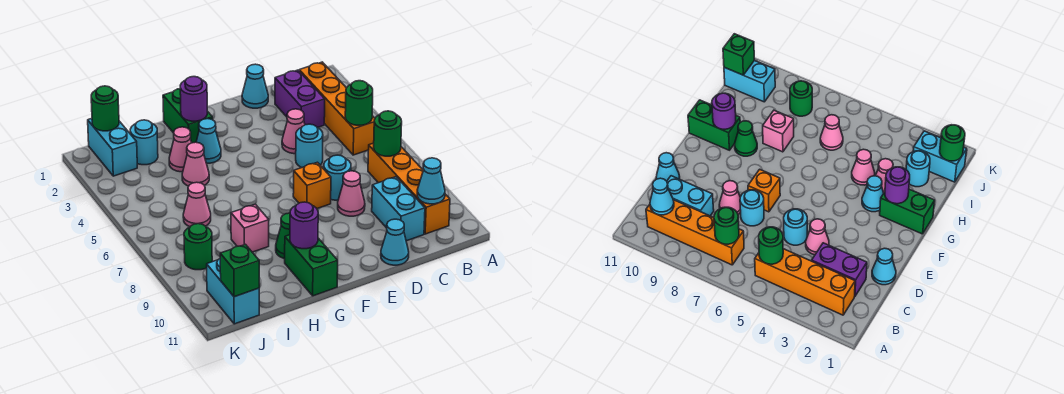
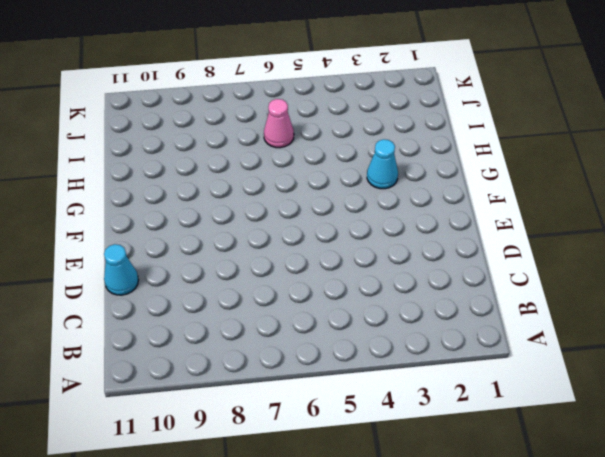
none -> orange 1x4 brick [299,62,375,155]
none -> orange 1x4 brick [368,143,450,234]
none -> purple 1x2 brick [275,70,325,128]
none -> cyan 1x2 brick [372,177,425,241]

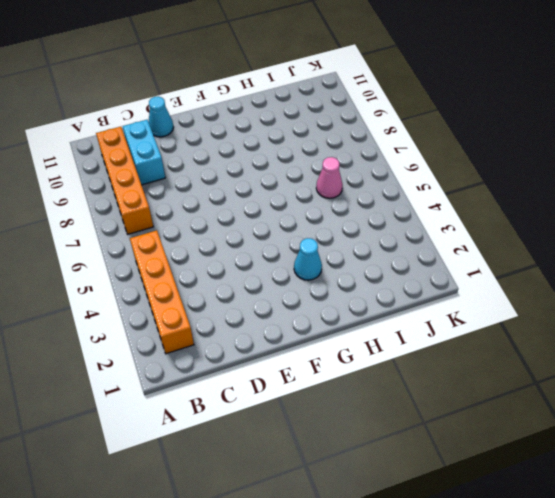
none -> purple 1x2 brick [275,70,325,128]
none -> cyan 1x1 cone [242,64,268,108]
none -> pink 1x1 cone [282,109,305,154]
none -> cyan 1x1 round brick [296,124,323,168]

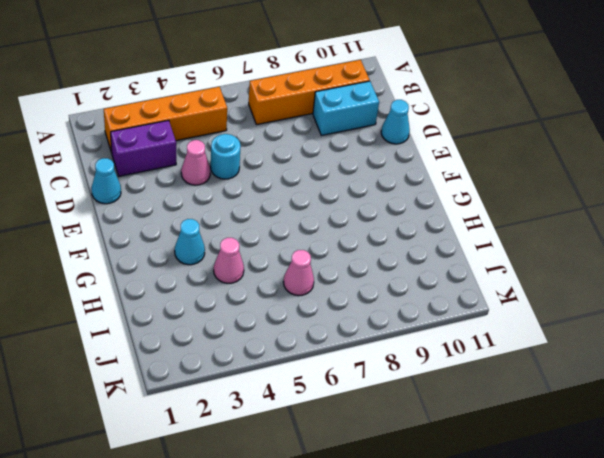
none -> cyan 1x1 round brick [324,155,351,200]
none -> pink 1x1 cone [338,171,365,216]
none -> orange 1x1 brick [293,162,331,208]
none -> green 1x2 brick [163,89,212,143]

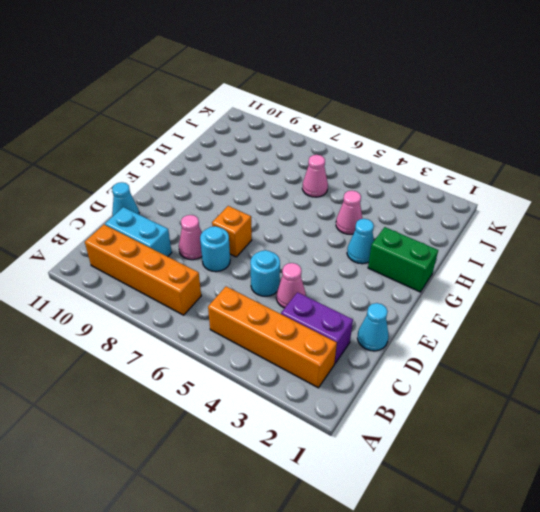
none -> green 1x1 cone [276,213,290,259]
none -> green 1x2 brick [285,235,338,296]
none -> pink 1x1 cone [169,127,192,172]
none -> pink 1x1 brick [231,204,269,252]

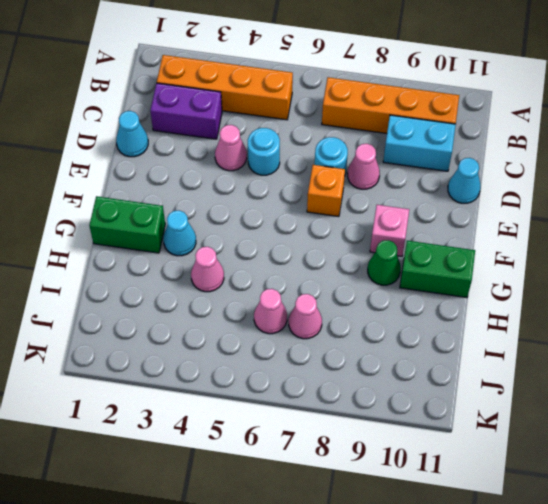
pink 1x1 brick [370,205,409,256] -> pink 1x1 brick moved to [231,204,269,252]
pink 1x1 cone [289,294,322,339] -> pink 1x1 cone moved to [169,127,192,172]
none -> cyan 1x1 round brick [130,120,158,165]
none -> cyan 1x2 brick [88,119,137,176]
none -> green 1x1 round brick [184,224,212,270]
none -> cyan 1x2 brick [207,259,259,324]

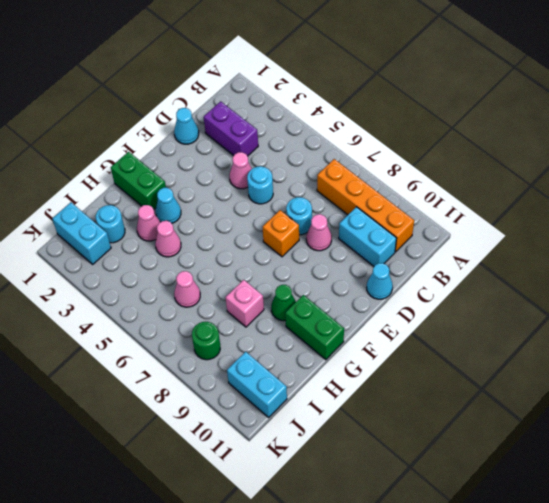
none -> orange 1x4 brick [299,62,375,155]
none -> green 1x1 round brick [345,81,373,125]
none -> green 1x1 round brick [374,111,402,156]
none -> cyan 1x1 cone [417,158,445,204]

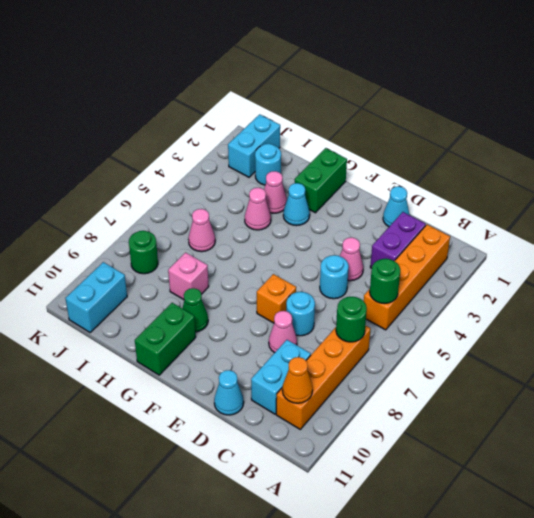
orange 1x1 cone [282,357,313,403] -> cyan 1x1 cone [417,158,445,204]
none -> purple 1x1 round brick [180,77,207,121]
none -> purple 1x1 round brick [290,202,318,249]
none -> green 1x1 round brick [91,86,119,131]
none -> green 1x1 brick [220,244,259,297]

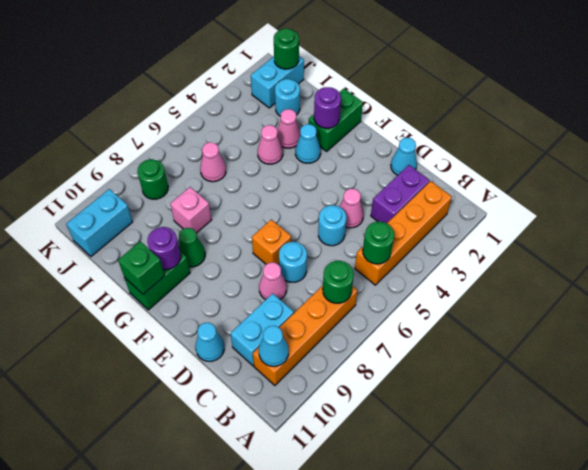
green 1x1 brick [118,241,165,294] -> green 1x1 brick moved to [220,244,259,297]

